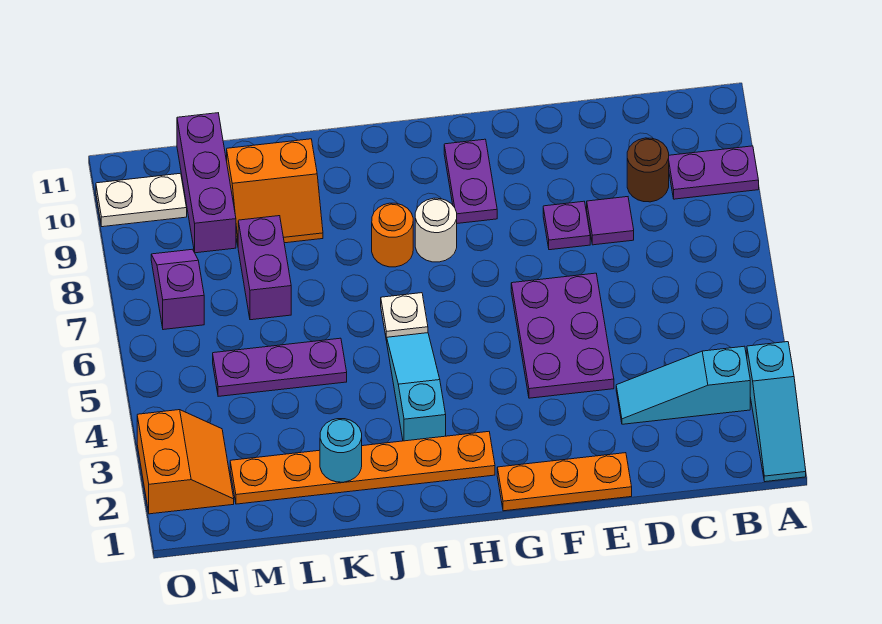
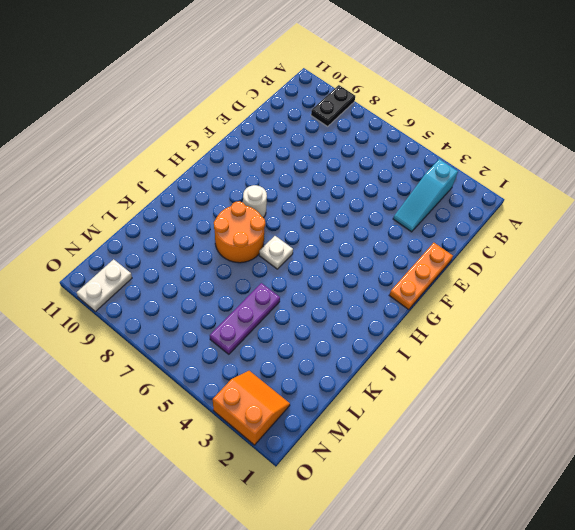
black 1x2 plate [311,85,355,126] -> purple 1x2 plate [669,146,759,199]
orange 2x2 round brick [214,201,265,263] -> orange 1x1 round brick [372,203,413,267]
none -> cyan 1x3 slope [747,342,806,482]
none -> brown 1x1 round brick [627,138,669,202]
none -> purple 1x1 tile [587,197,634,245]

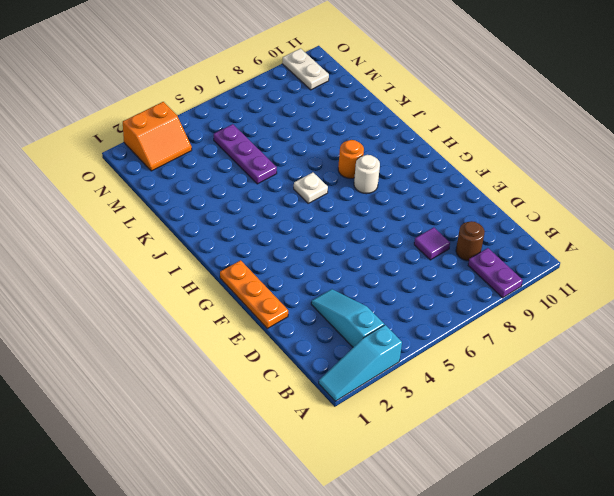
none -> purple 2x3 plate [511,273,614,398]
none -> purple 1x1 plate [543,201,590,250]
none -> purple 1x2 plate [444,139,497,223]

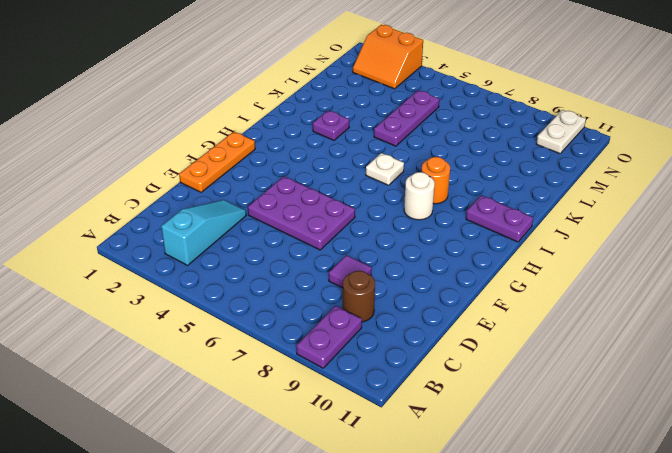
purple 1x2 plate [466,195,533,242] -> purple 1x2 plate moved to [444,139,497,223]
purple 1x1 plate [313,111,349,140] -> purple 1x1 plate moved to [543,201,590,250]
none -> cyan 1x3 slope [747,342,806,482]
none -> orange 1x6 plate [230,432,495,504]
none -> cyan 1x3 slope [387,333,446,441]

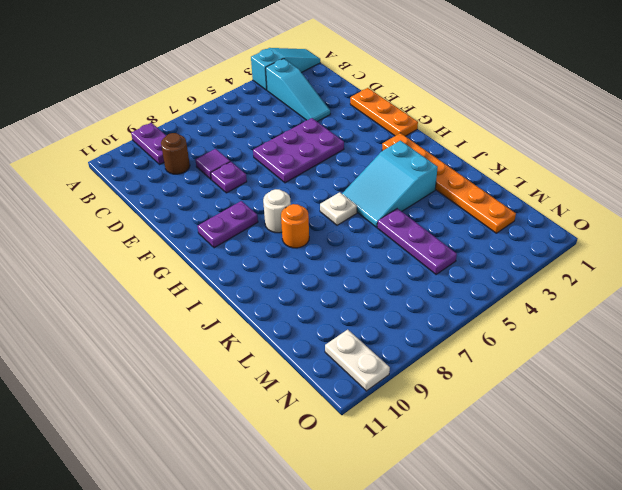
cyan 2x3 slope [342,141,438,227] -> cyan 1x3 slope [387,333,446,441]
none -> orange 2x2 slope [227,139,323,245]
none -> purple 1x2 brick [238,216,291,320]
none -> purple 1x3 brick [177,113,236,253]

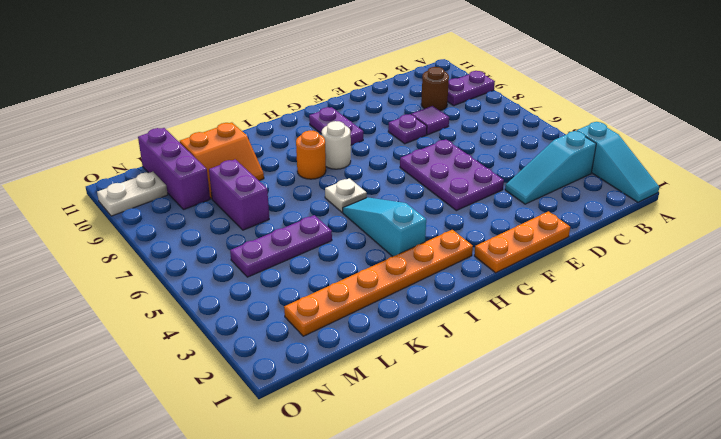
none -> orange 2x2 slope [137,410,234,514]
none -> purple 1x2 slope [151,249,204,330]
none -> cyan 1x1 round brick [320,419,362,482]

